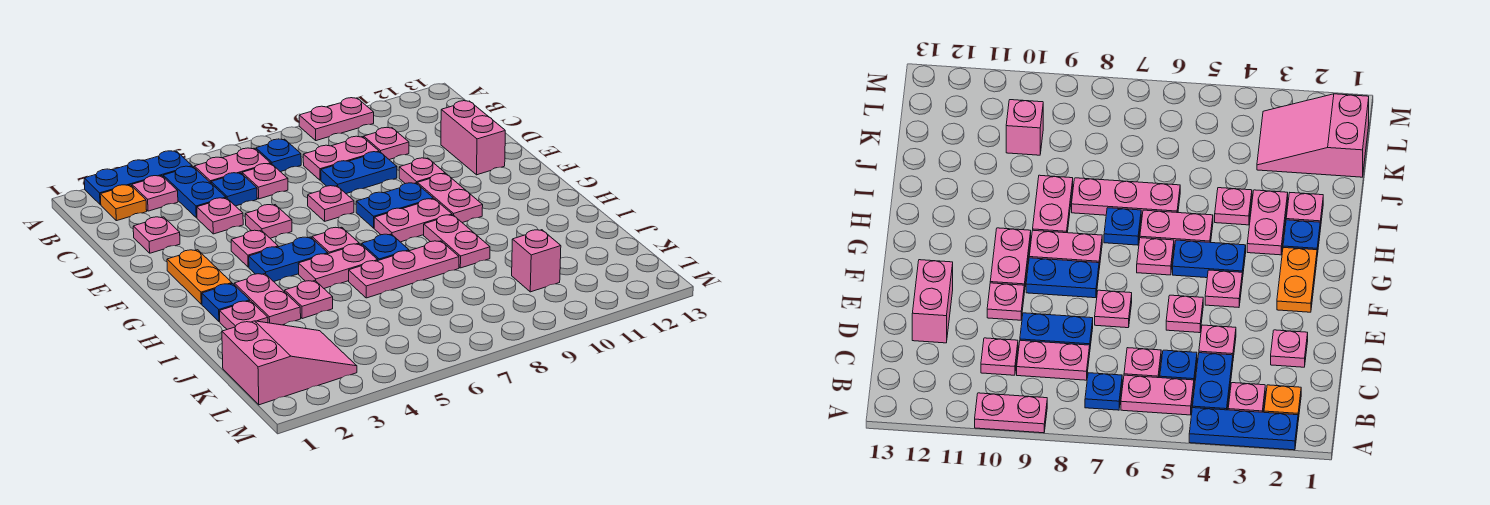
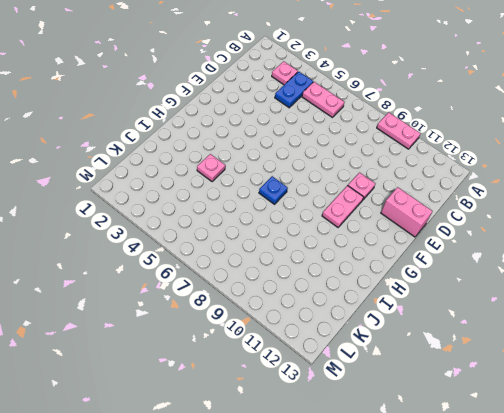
pink 1x2 brick [381,187,433,237] -> pink 1x2 brick turned to [441,101,505,175]
none -> blue 1x3 plate [84,151,192,205]
none -> orange 1x1 plate [100,185,147,221]
none -> blue 1x1 plate [256,139,301,172]
none -> blue 1x1 plate [211,173,257,206]

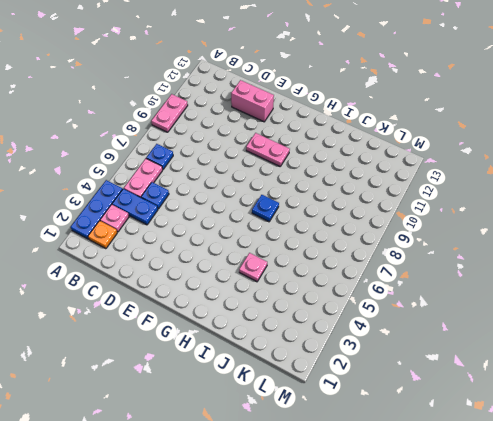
none -> pink 1x1 plate [242,164,288,199]
none -> pink 1x2 plate [303,136,379,180]
none -> pink 1x1 plate [364,127,409,160]
none -> pink 1x1 plate [133,217,180,253]

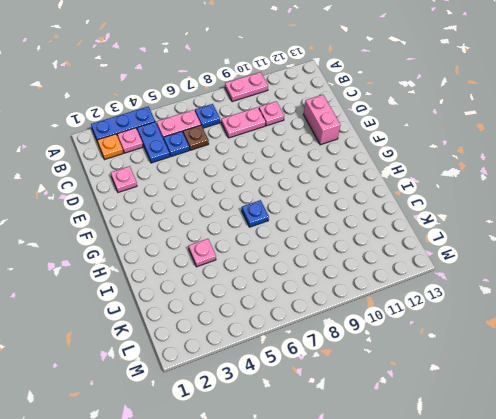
brown 1x1 plate [183,125,209,150] -> pink 1x1 plate [242,164,288,199]
none -> pink 1x1 plate [197,198,243,234]
none -> blue 1x2 plate [321,152,397,194]
none -> pink 1x1 plate [245,205,292,238]
none -> pink 1x1 plate [308,186,354,221]

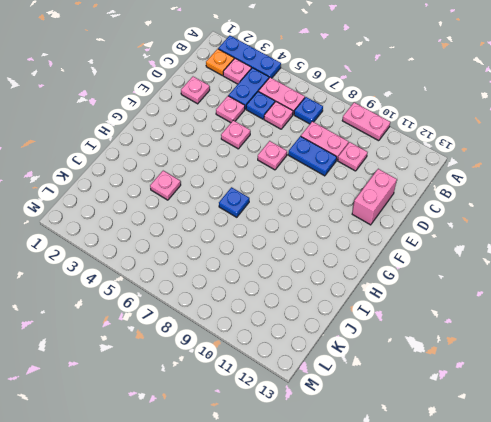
none -> pink 1x1 plate [399,158,445,184]
none -> orange 1x2 plate [167,250,232,304]
none -> pink 1x1 plate [231,230,278,267]
none -> blue 1x2 plate [356,183,433,228]

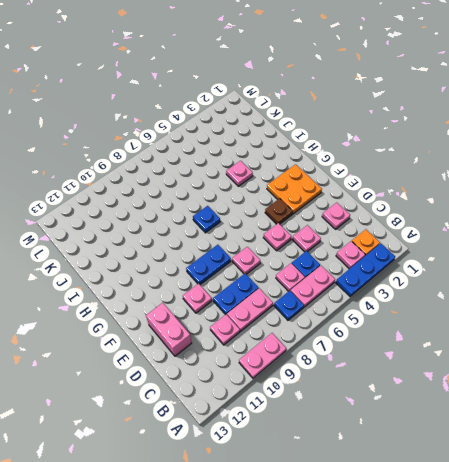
orange 2x2 plate [267,164,322,214] -> orange 1x2 plate [167,250,232,304]
brown 1x1 plate [265,199,293,224] -> pink 1x1 plate [231,230,278,267]
none -> blue 1x2 plate [163,166,226,218]
none -> pink 1x2 plate [417,174,483,223]
none -> blue 1x2 plate [249,237,328,281]
none -> pink 1x1 plate [312,227,359,254]

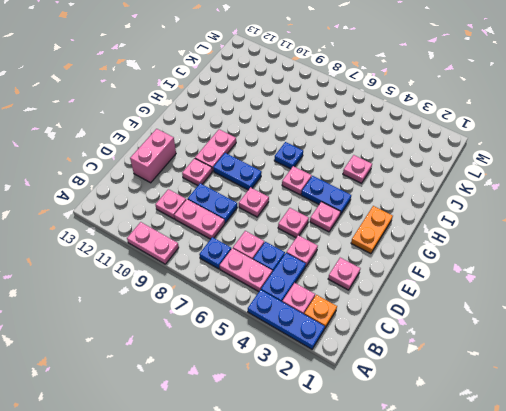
none -> pink 1x2 plate [374,199,452,242]
none -> blue 1x1 plate [202,284,250,322]
none -> pink 1x2 plate [234,274,301,325]
none -> pink 1x2 plate [298,244,378,288]

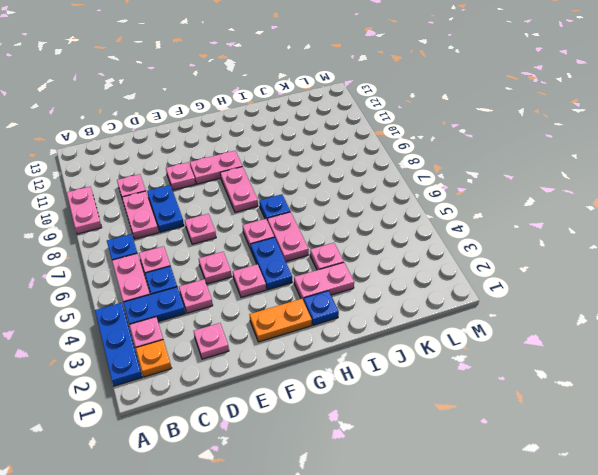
none -> pink 1x2 brick [441,101,505,175]
none -> blue 1x2 plate [356,183,433,228]
none -> pink 1x2 plate [424,215,490,268]
none -> pink 1x1 plate [220,301,268,329]

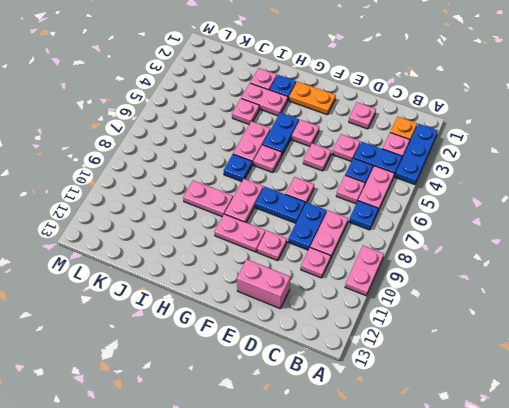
blue 1x2 plate [255,187,305,223] -> blue 1x2 plate turned to [356,183,433,228]
none -> pink 1x3 plate [349,241,459,298]
none -> pink 2x3 slope [222,321,357,405]
none -> pink 1x1 brick [512,230,561,292]

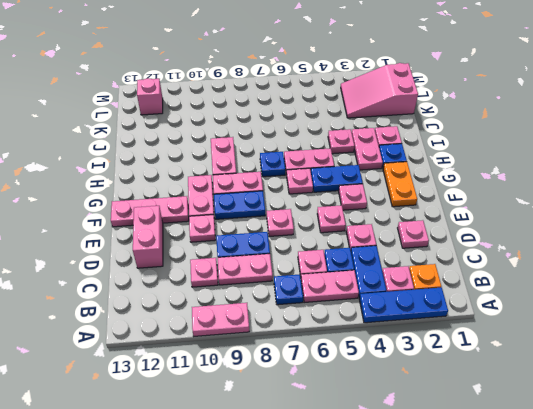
pink 1x3 plate [111,196,189,227] -> pink 1x3 plate moved to [349,241,459,298]
pink 1x1 brick [137,78,163,115] -> pink 1x1 brick moved to [512,230,561,292]

